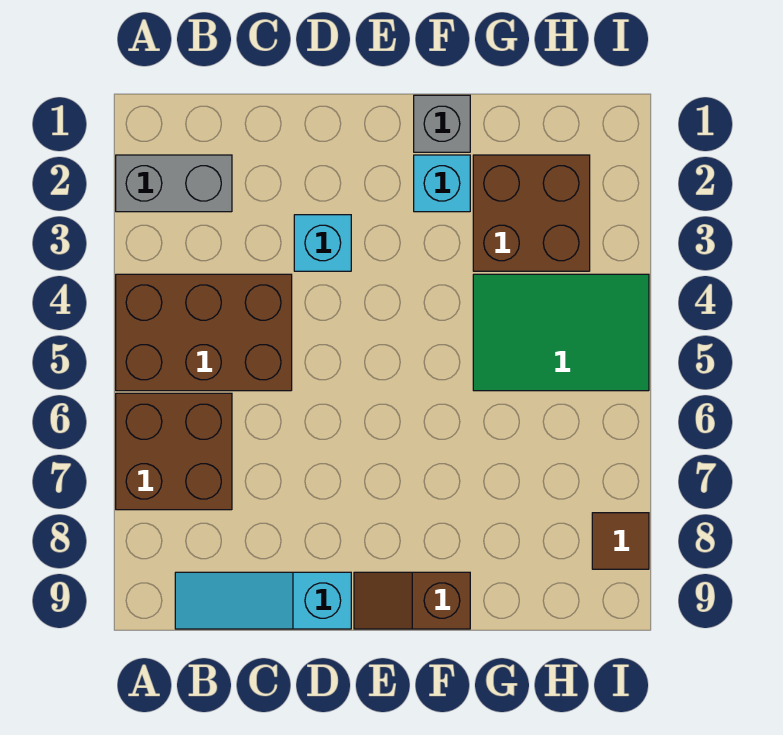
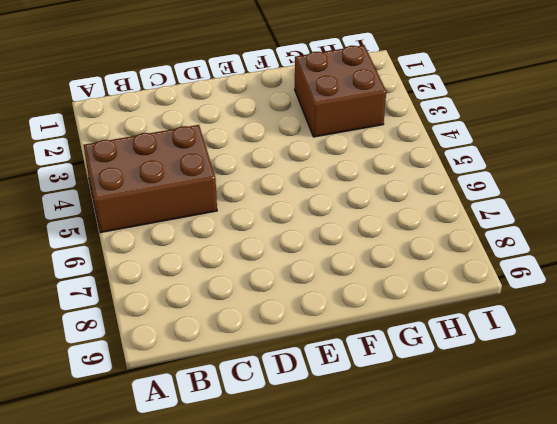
none -> grey 1x2 brick [116,155,232,212]
none -> brown 2x2 brick [116,393,232,510]

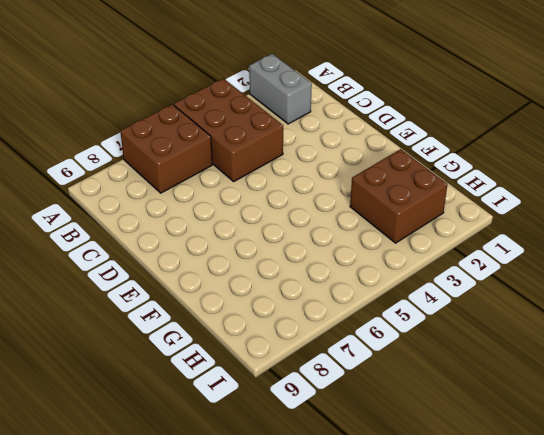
none -> cyan 1x3 slope [175,572,351,629]
none -> cyan 1x1 brick [294,215,351,271]

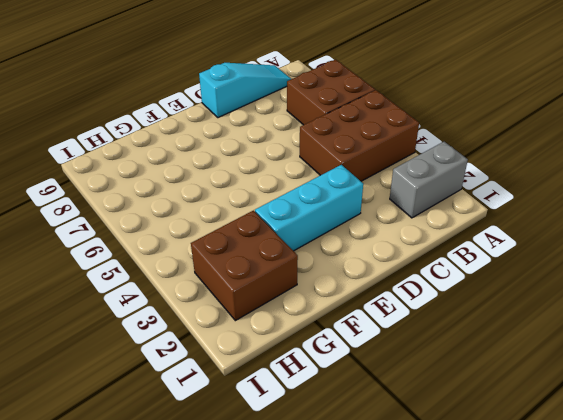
cyan 1x3 brick [255,165,363,251] -> cyan 1x1 brick [294,215,351,271]
none -> brown 1x2 slope [354,572,470,629]
none -> grey 1x1 brick [414,95,470,152]

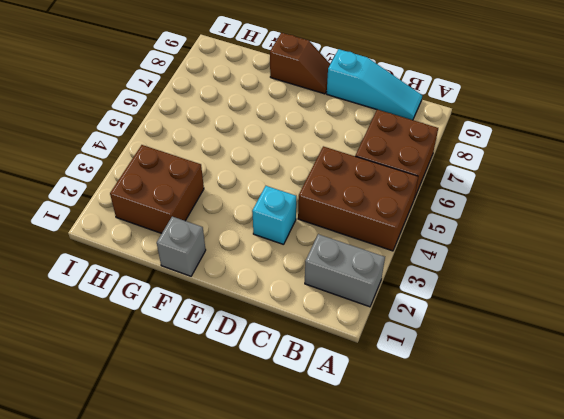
none -> cyan 1x1 brick [414,155,470,212]
none -> green 2x3 tile [473,274,649,391]

